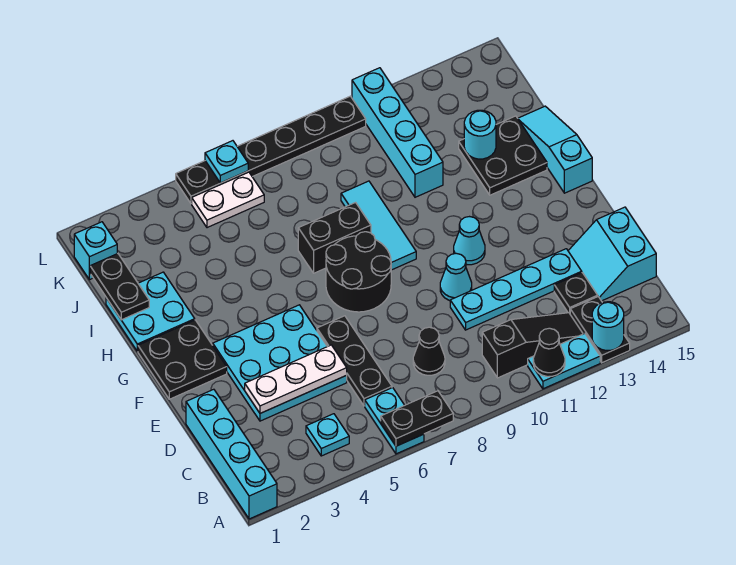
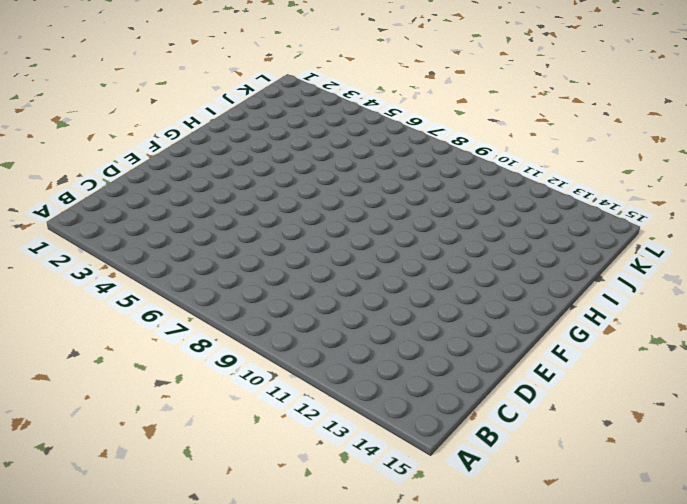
none -> cyan 1x4 brick [186,389,277,519]
none -> cyan 1x2 plate [365,388,424,454]
none -> cyan 1x2 plate [528,334,600,389]
none -> black 1x2 plate [570,297,630,363]

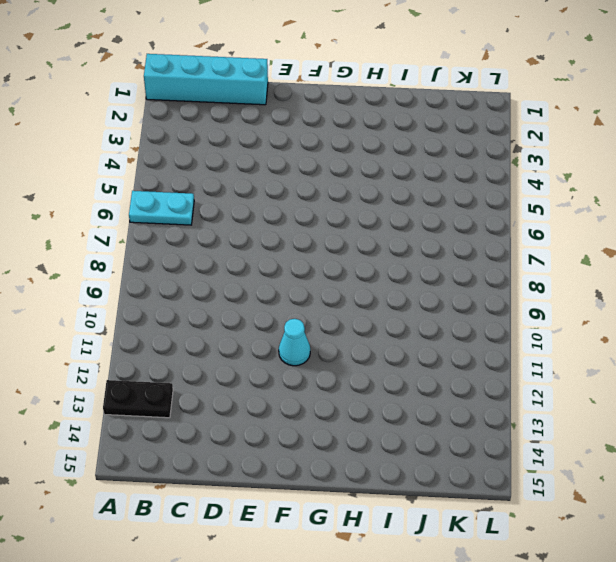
none -> cyan 1x2 plate [528,334,600,389]
none -> cyan 1x1 plate [306,414,349,456]
none -> black 1x3 slope [482,313,583,378]
none -> black 1x3 plate [317,316,392,406]

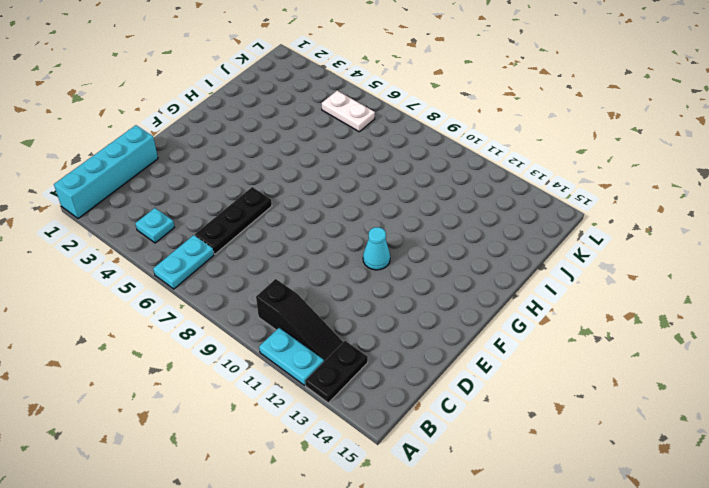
none -> black 1x1 cone [413,327,445,375]
none -> black 1x1 plate [554,273,598,313]
none -> cyan 2x2 slope [568,207,656,301]
none -> cyan 3x3 plate [213,305,347,421]

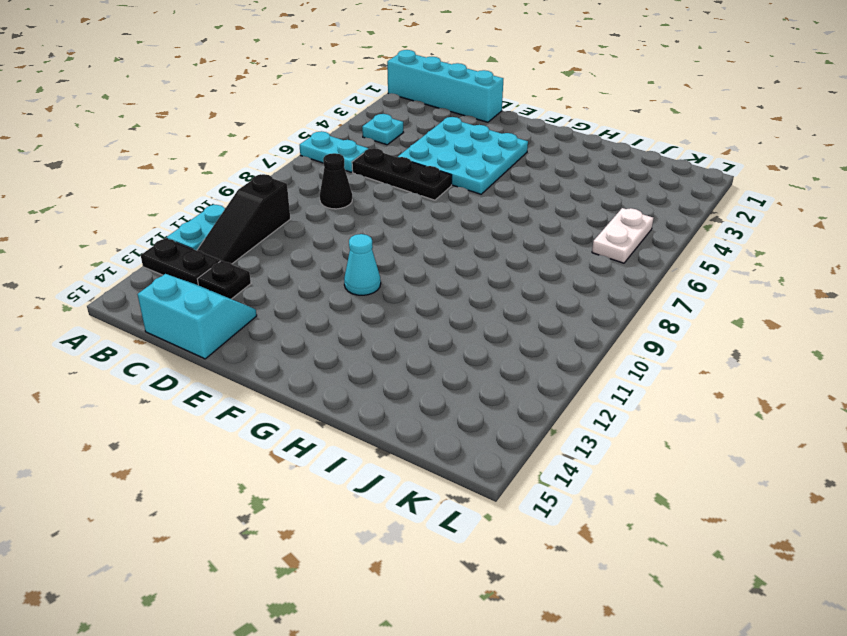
none -> cyan 1x4 plate [450,249,582,330]
none -> cyan 1x1 cone [440,253,472,301]
none -> black 2x2 plate [138,320,227,399]
none -> black 2x2 round brick [326,232,391,312]

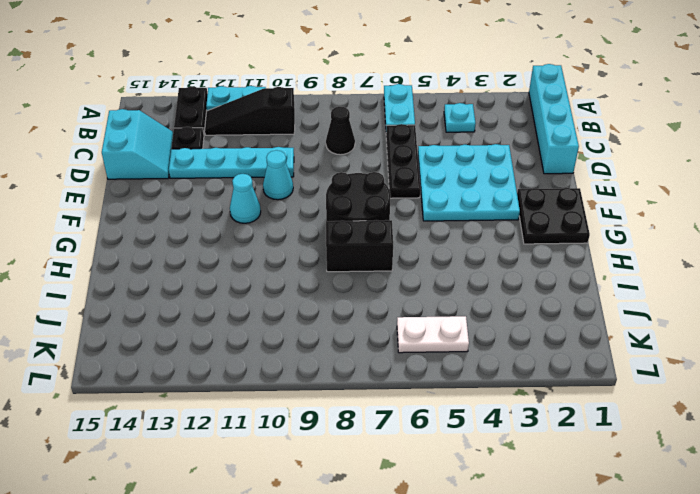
none -> cyan 1x3 tile [341,181,416,270]
none -> cyan 1x3 slope [518,106,592,193]
none -> cyan 2x2 plate [106,272,195,351]
none -> black 2x2 plate [459,116,547,195]

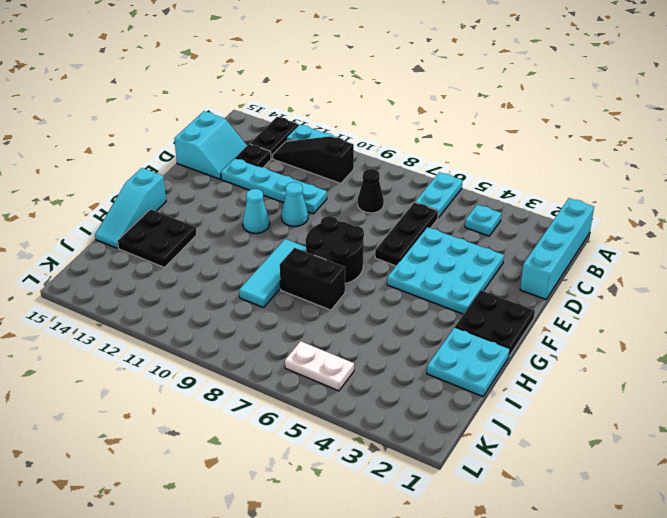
none -> cyan 1x4 brick [352,68,443,197]
none -> cyan 1x1 brick [74,222,117,280]
none -> black 1x6 plate [176,96,366,204]
none -> black 1x2 plate [381,391,453,446]

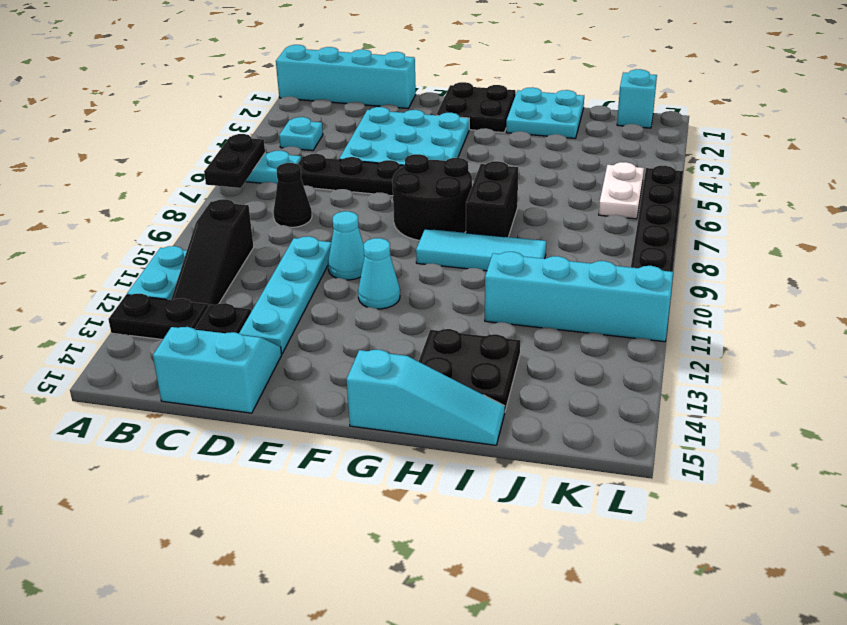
none -> black 1x1 cone [533,328,565,377]
none -> cyan 1x1 round brick [592,302,624,350]
none -> white 1x3 plate [245,345,347,413]
none -> black 1x2 plate [90,253,149,320]

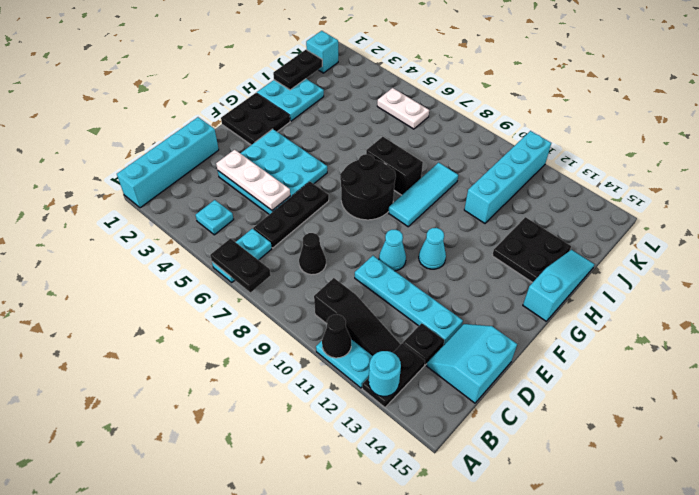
none -> black 1x6 plate [176,96,366,204]
none -> cyan 1x1 round brick [464,110,496,159]
none -> cyan 1x1 plate [205,141,248,183]

